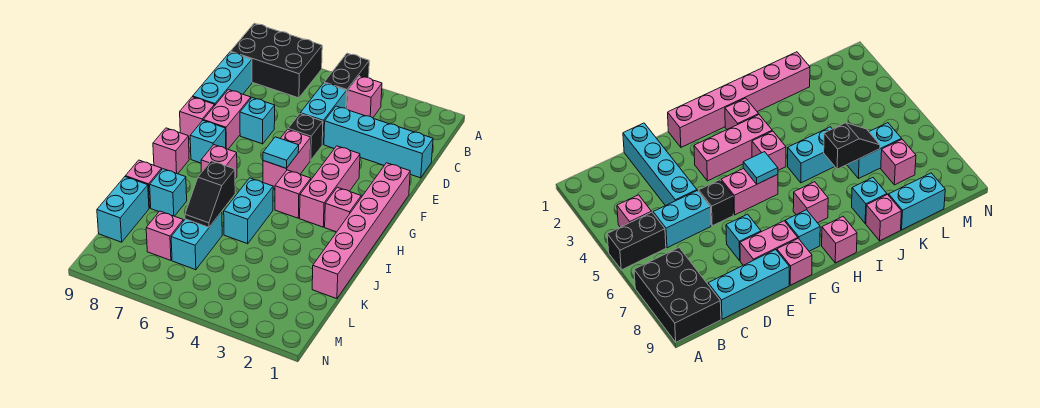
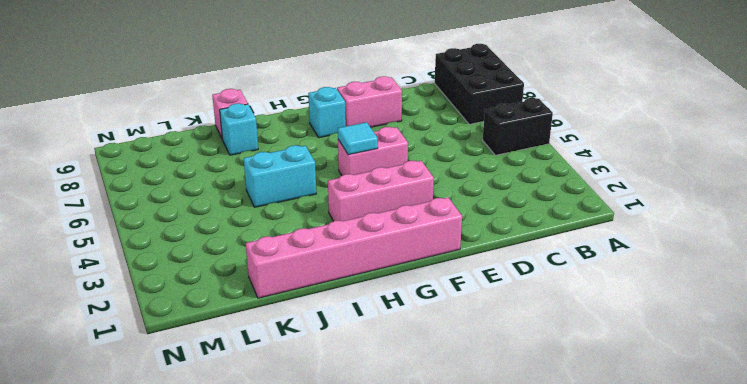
none -> pink 1x1 brick [348,76,382,118]
none -> cyan 1x2 brick [300,83,346,144]
none -> cyan 1x3 brick [193,52,252,106]

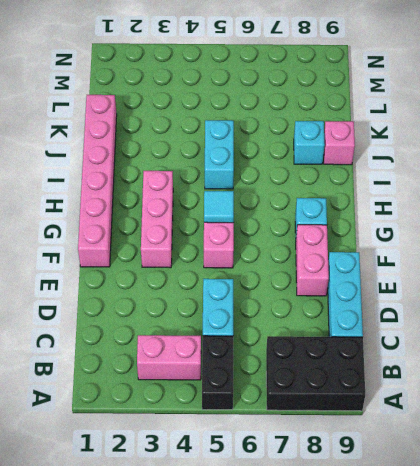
pink 1x2 brick [137,335,201,380] -> pink 1x1 brick [348,76,382,118]
none -> cyan 1x4 brick [324,106,433,178]
none -> black 1x1 brick [288,114,323,160]
none -> cyan 1x1 brick [240,98,275,144]

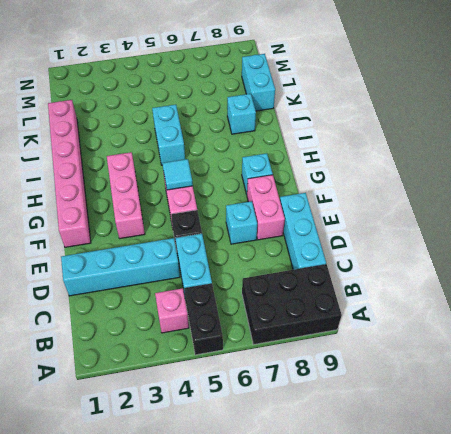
none -> pink 1x1 brick [180,97,214,139]
none -> pink 1x1 brick [325,187,361,232]
none -> pink 1x1 brick [275,170,311,218]

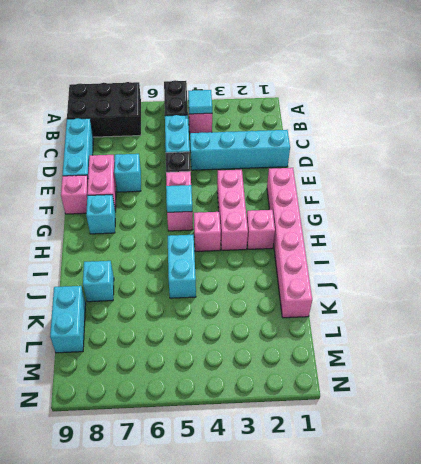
cyan 1x1 tile [188,90,212,114] -> none
none -> pink 1x1 brick [201,145,237,179]
none -> pink 1x1 brick [153,128,189,174]
none -> pink 1x1 brick [125,160,162,208]

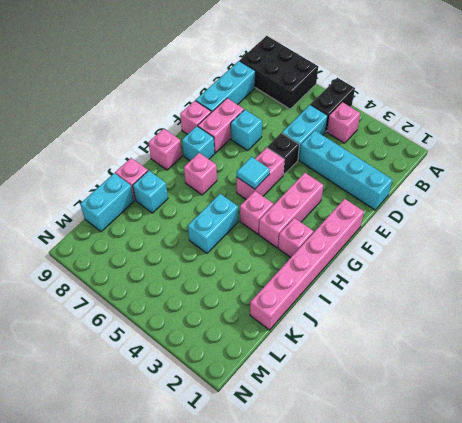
none -> cyan 1x2 brick [171,212,222,270]
none -> pink 1x1 brick [146,211,183,260]
none -> black 1x2 slope [185,161,235,227]

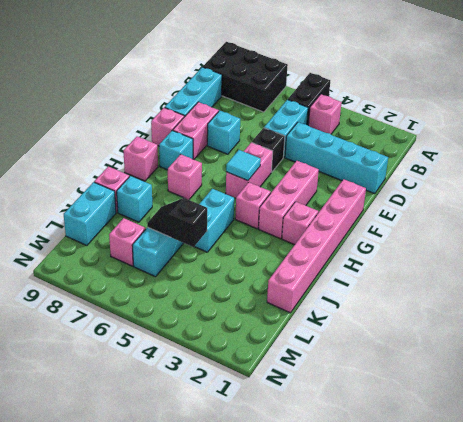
black 1x2 slope [147,198,207,247] -> black 1x2 slope turned to [185,161,235,227]

